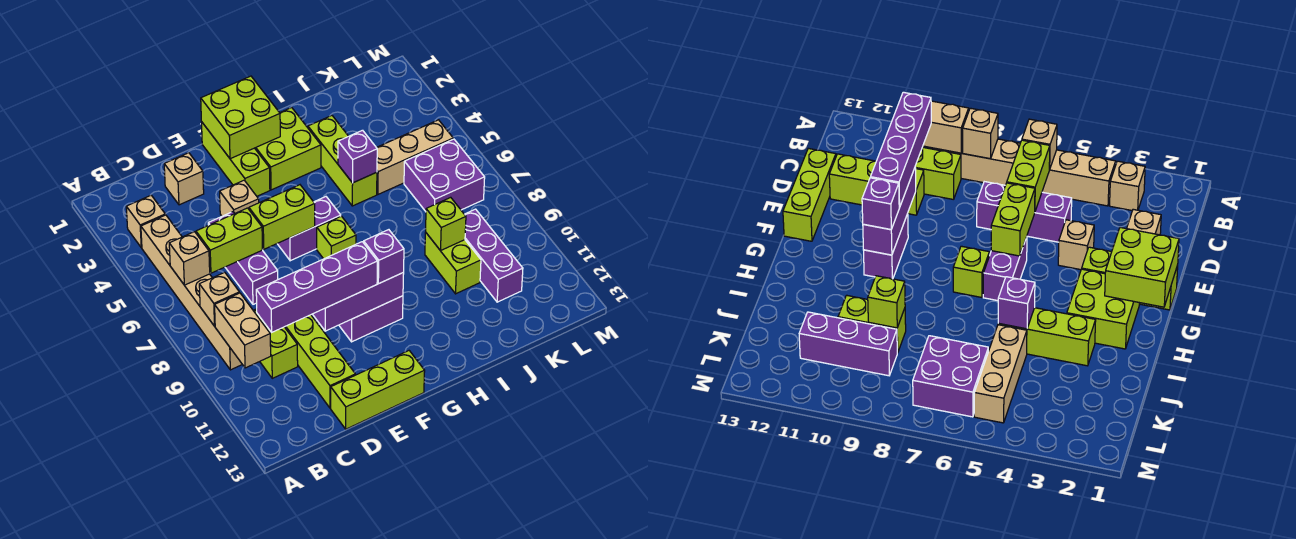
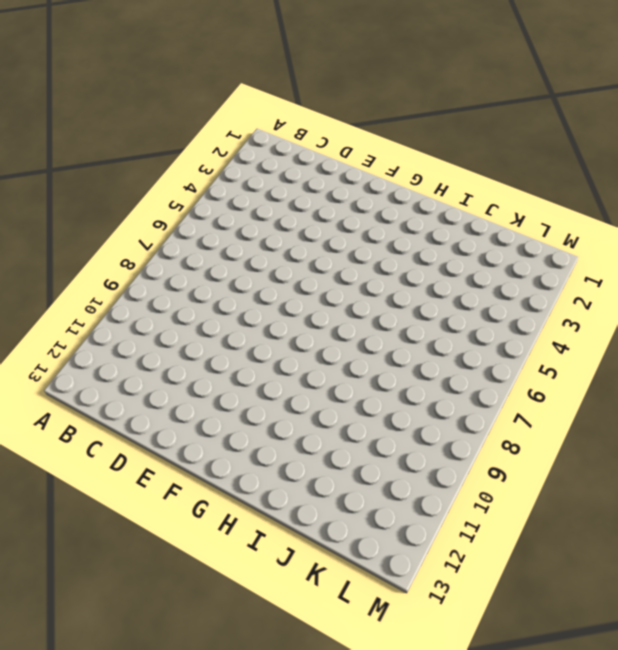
none -> tan 1x1 brick [126,195,165,248]
none -> tan 1x6 brick [141,215,242,370]
none -> lime 1x2 brick [253,309,298,378]

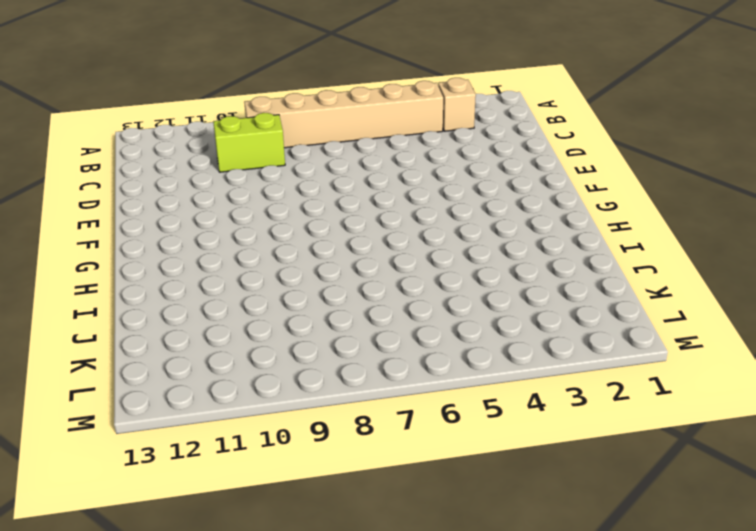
none -> tan 1x1 brick [164,153,204,205]
none -> purple 1x3 brick [208,212,278,304]
none -> lime 1x3 brick [285,315,355,408]

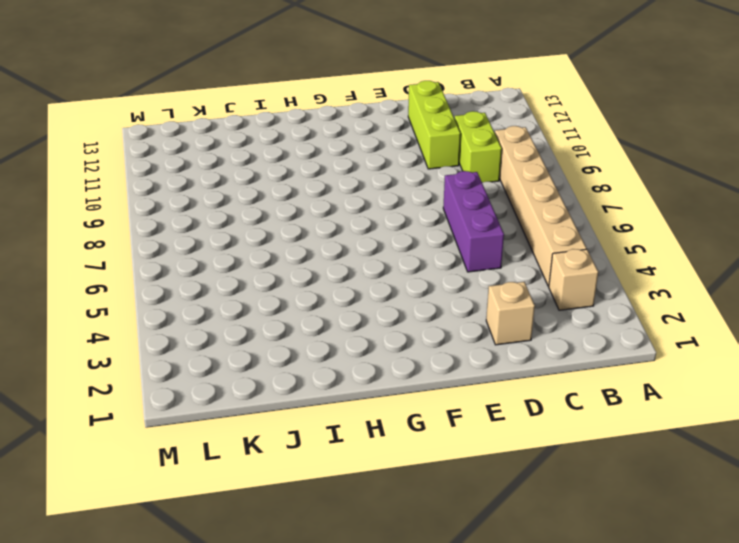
none -> lime 1x3 brick [331,351,425,429]
none -> tan 1x1 brick [220,180,259,216]
none -> lime 1x3 brick [202,123,270,196]

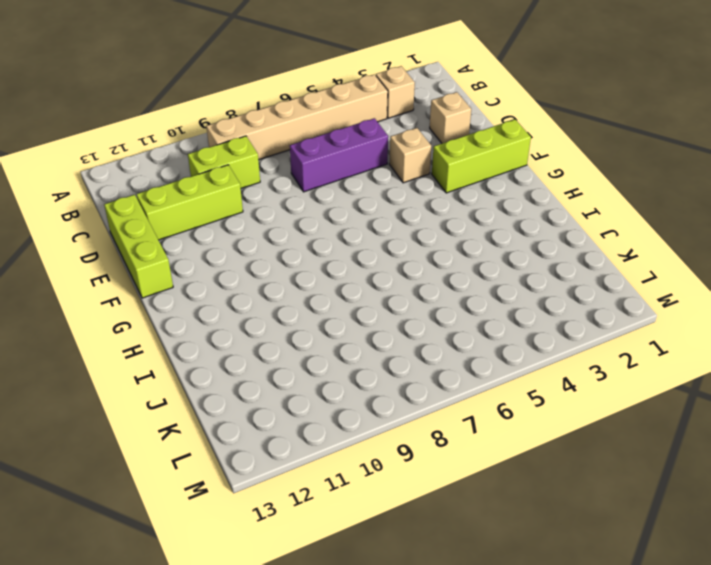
none -> purple 1x2 brick [277,197,341,261]
none -> purple 1x2 brick [339,296,403,342]
none -> lime 2x2 brick [255,108,321,190]

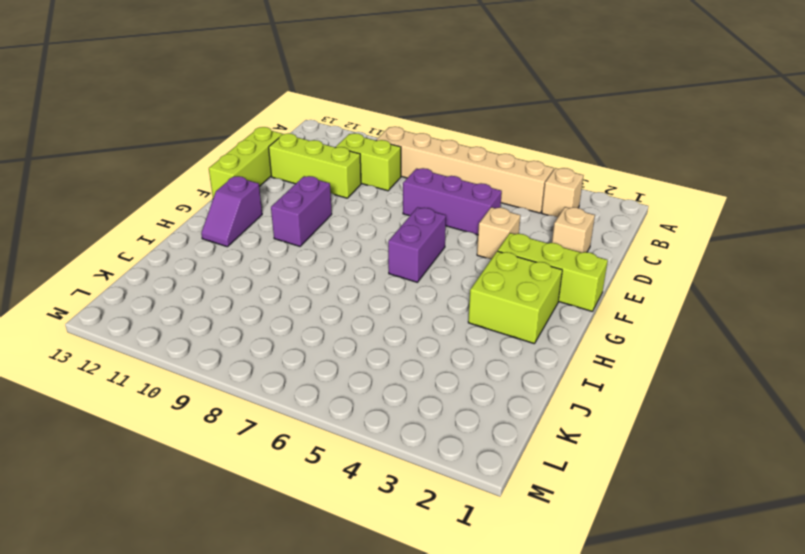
purple 1x2 slope [201,176,262,247] -> none
none -> lime 1x1 brick [317,216,356,259]
none -> lime 1x3 brick [308,116,377,206]
none -> tan 1x3 brick [376,120,453,194]

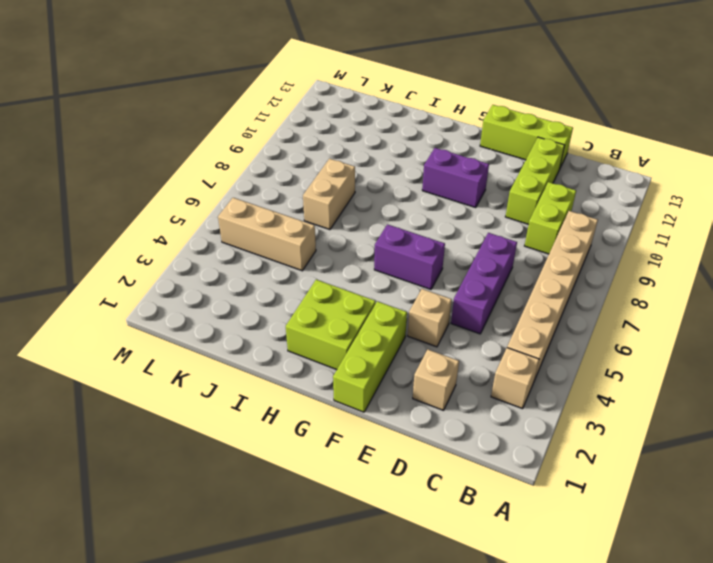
tan 1x2 brick [303,159,355,230] -> tan 1x2 brick moved to [215,293,271,368]
none -> lime 1x1 brick [317,216,356,259]
none -> lime 1x3 brick [308,116,377,206]
none -> lime 1x2 brick [425,232,481,294]

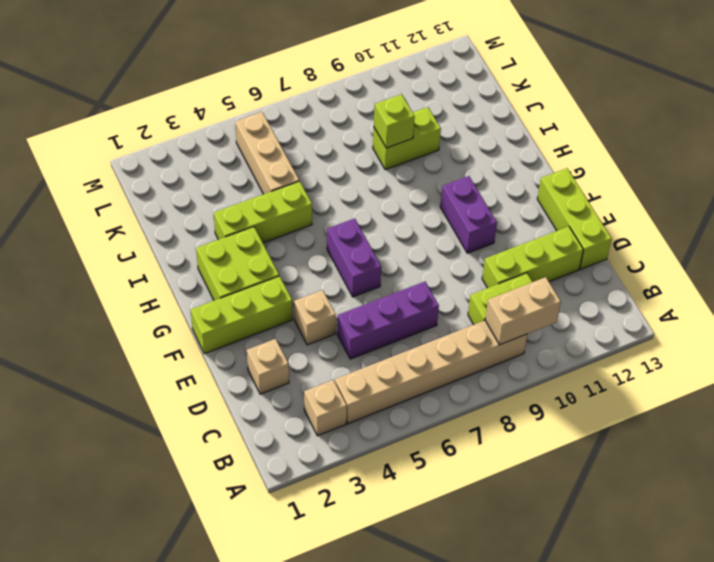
none -> lime 1x1 brick [317,216,356,259]
none -> purple 2x2 brick [404,139,485,211]
none -> purple 1x3 brick [464,209,523,302]

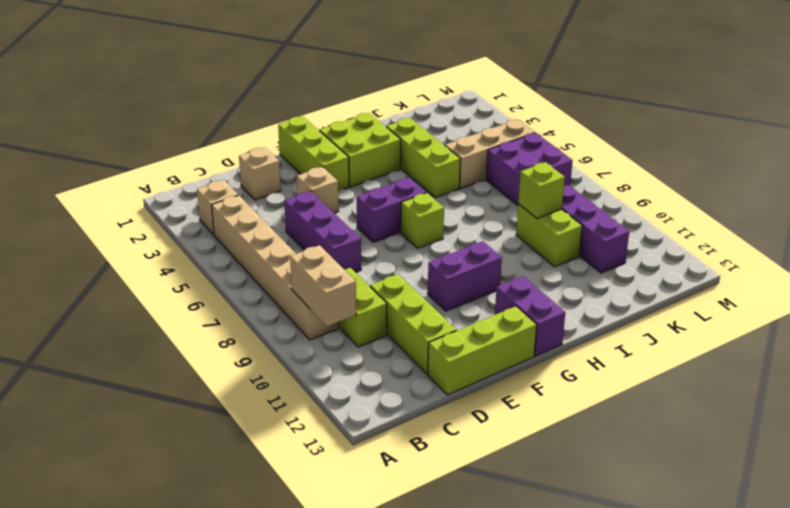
purple 1x2 brick [495,276,565,356] -> none
none -> tan 1x1 brick [169,232,210,285]
none -> tan 1x1 brick [199,272,239,326]
none -> lime 1x2 brick [196,208,262,273]

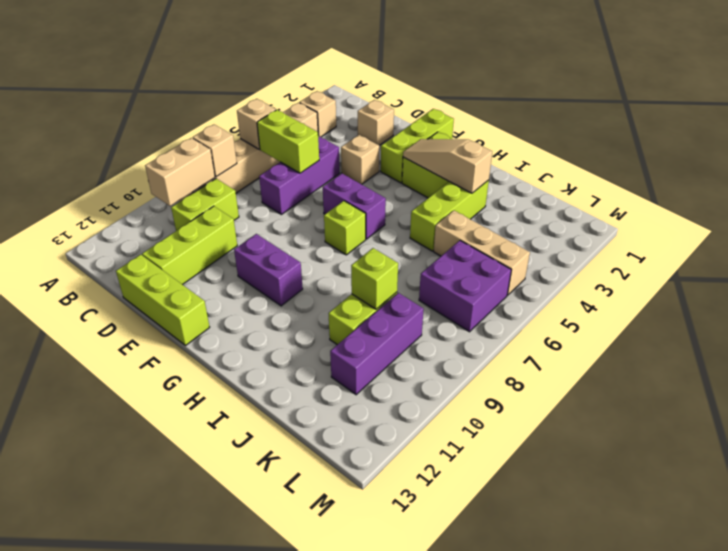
tan 1x3 slope [403,139,492,193] -> none
none -> lime 1x2 brick [249,185,315,249]
none -> purple 1x3 brick [313,273,404,331]
none -> lime 2x2 brick [201,76,280,159]

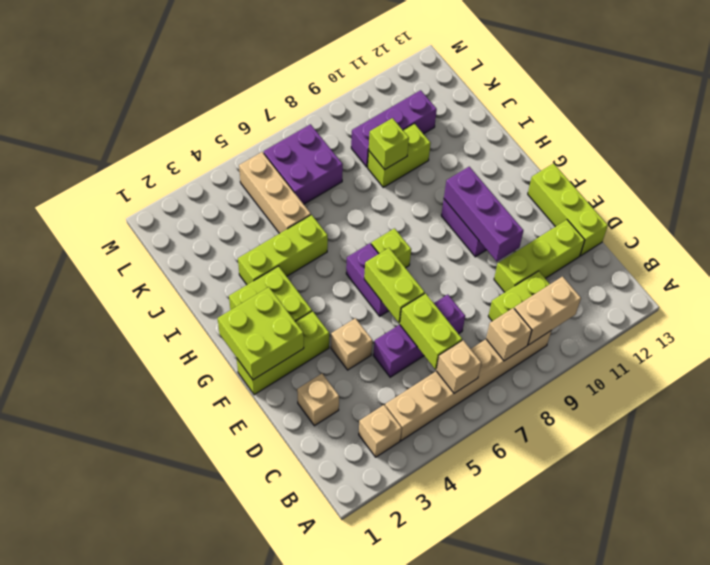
none -> purple 1x1 brick [338,130,377,183]
none -> purple 1x4 brick [256,242,377,332]
none -> purple 1x1 brick [364,230,404,284]

